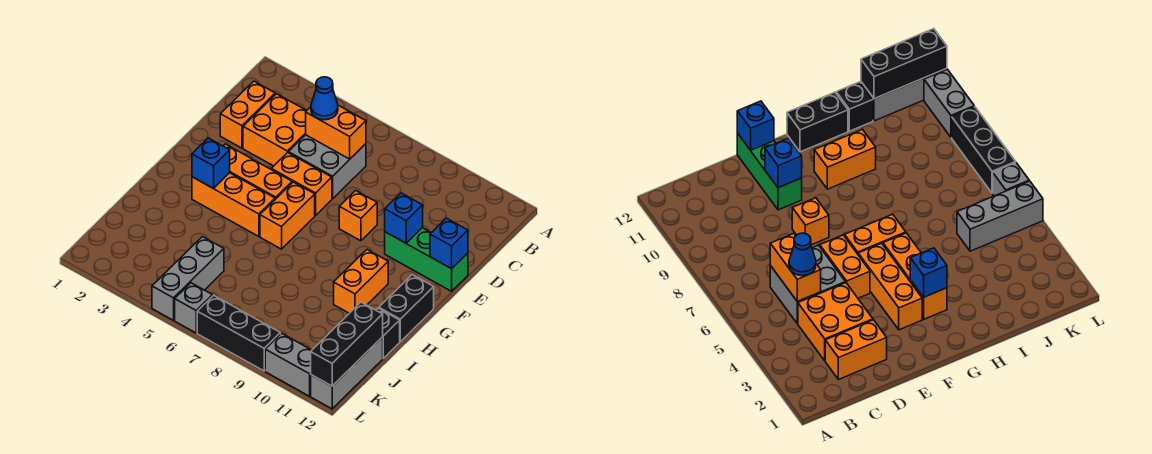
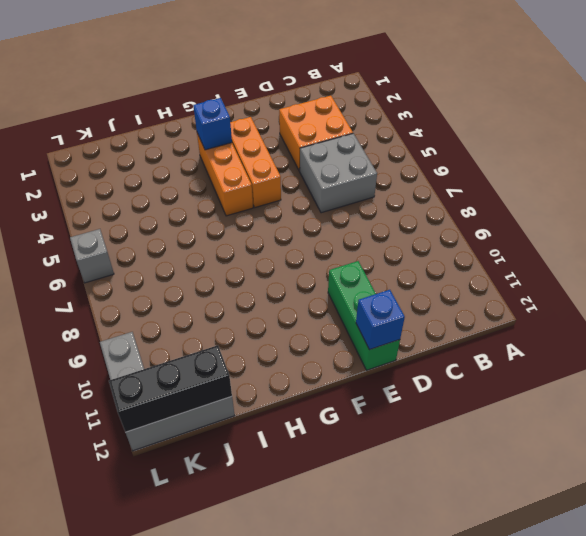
none -> orange 1x2 brick [220,81,275,148]
none -> orange 1x2 brick [271,153,332,216]
none -> orange 1x1 brick [339,191,377,241]

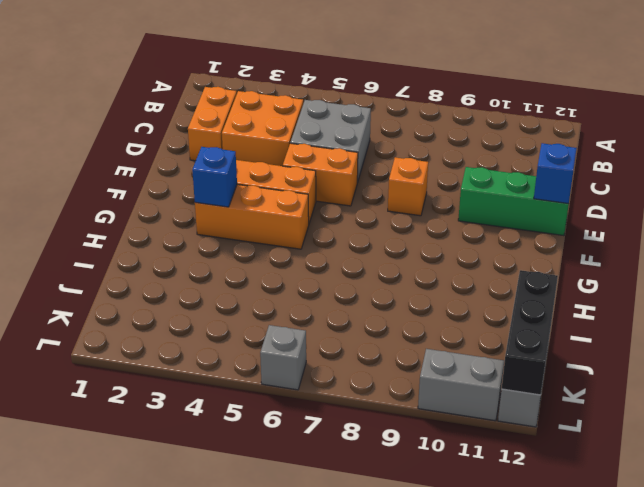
none -> orange 1x2 brick [260,182,315,249]
none -> orange 1x2 brick [334,250,388,313]
none -> black 1x2 brick [379,275,434,342]

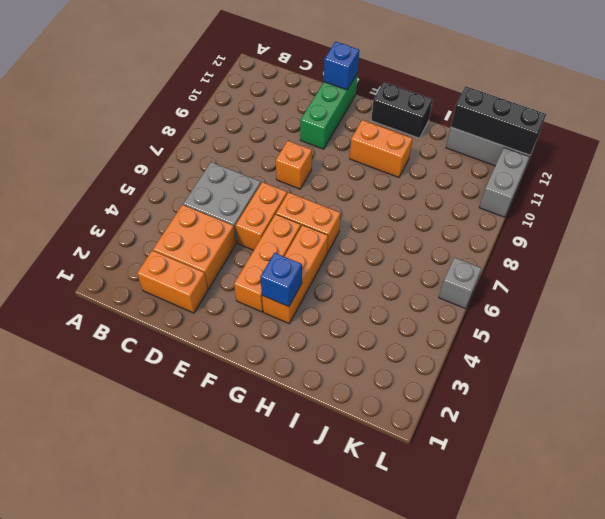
none -> black 1x1 brick [376,308,400,358]
none -> grey 1x3 brick [152,237,224,320]
none -> black 1x3 brick [197,295,280,371]

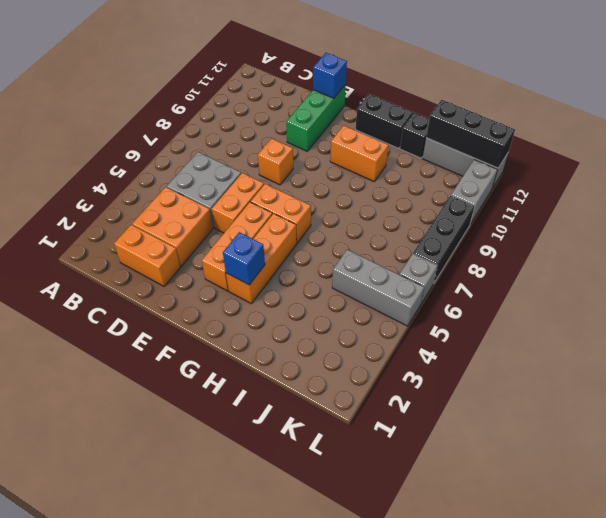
none -> orange 1x2 brick [306,105,366,159]
none -> blue 1x1 brick [385,193,423,243]
none -> blue 1x1 cone [311,77,338,120]

